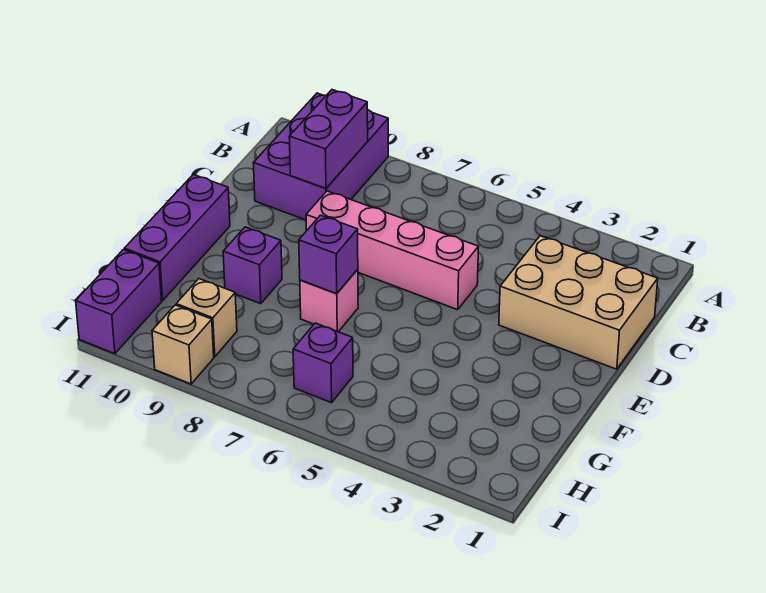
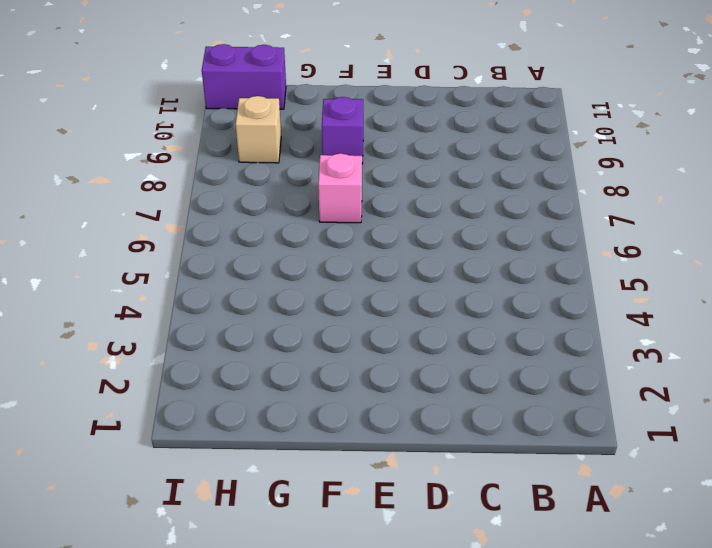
none -> purple 2x3 brick [254,93,388,220]
none -> tan 2x3 brick [499,236,658,369]
none -> pink 1x4 brick [306,191,478,310]

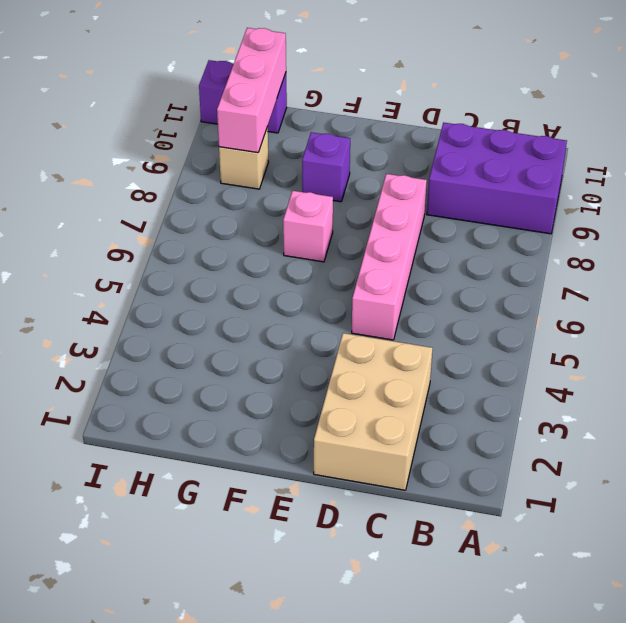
pink 1x3 brick [217,28,286,153] -> none
none -> purple 1x3 brick [124,174,230,301]
none -> purple 1x1 brick [293,323,353,403]
none -> tan 1x1 brick [152,305,214,384]

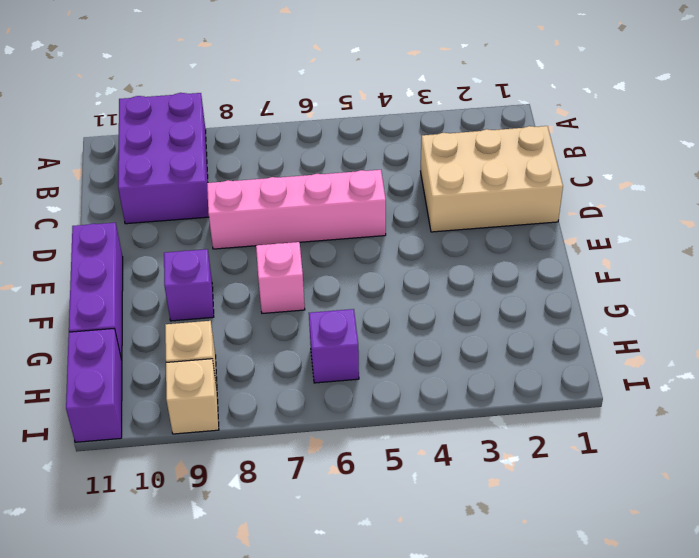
none -> purple 1x2 brick [289,90,368,189]
none -> purple 1x1 brick [299,215,358,294]

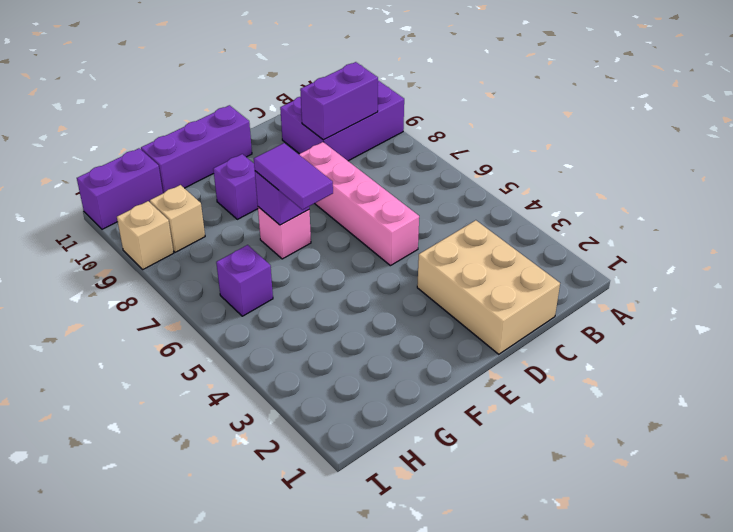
purple 1x2 tile [254,143,333,210] -> none

